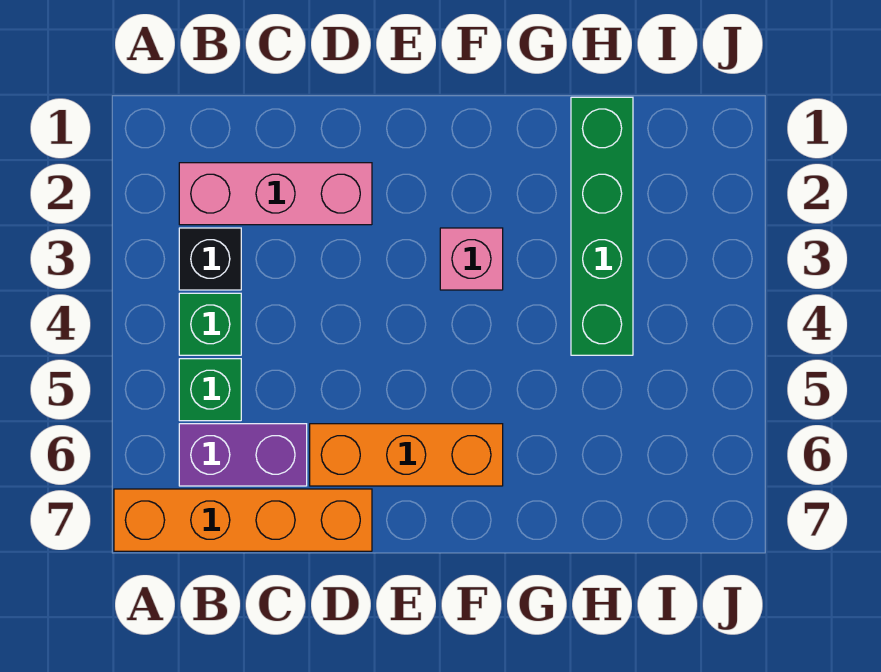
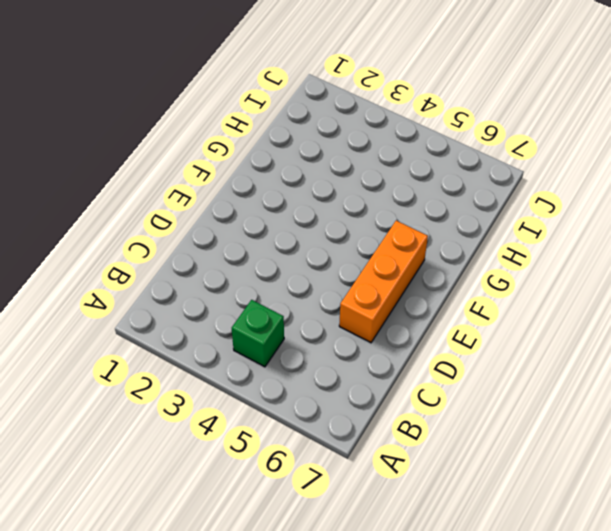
none -> orange 1x4 brick [114,489,372,551]
none -> pink 1x3 brick [179,163,372,225]

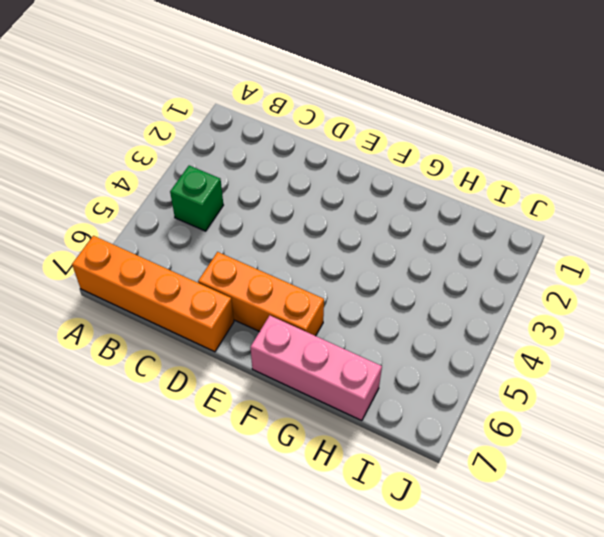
pink 1x3 brick [250,316,382,421] -> pink 1x3 brick moved to [179,163,372,225]
none -> black 1x1 brick [179,228,241,290]
none -> green 1x1 brick [179,359,241,421]

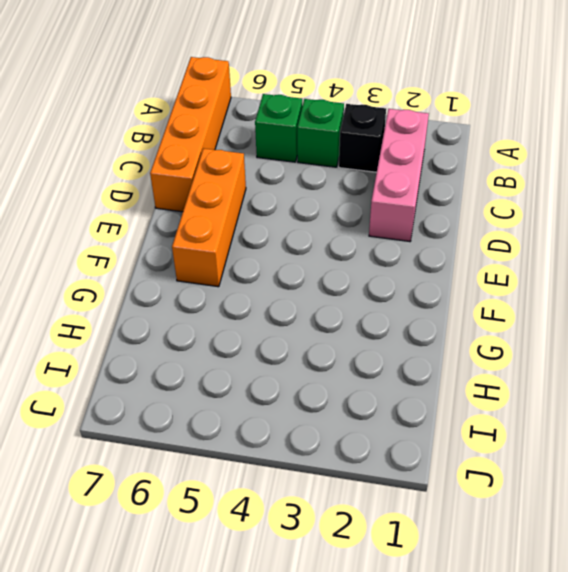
none -> purple 1x2 brick [179,424,307,486]
none -> pink 1x1 brick [440,228,503,290]

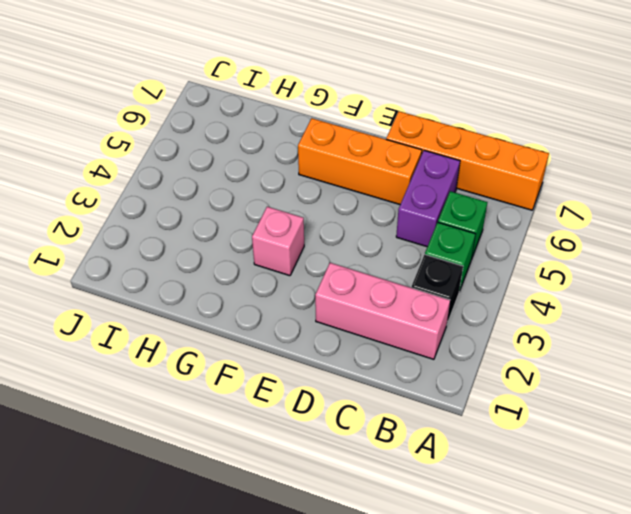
purple 1x2 brick [396,150,460,247] -> purple 1x2 brick turned to [179,424,307,486]
none -> green 1x4 brick [571,97,633,355]

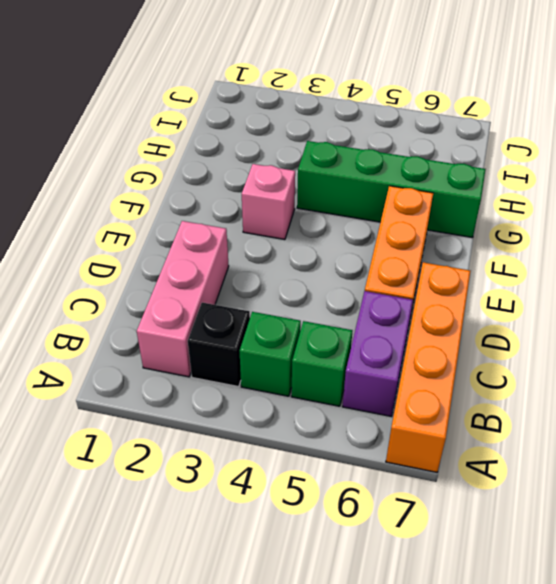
green 1x4 brick [297,141,486,237] -> green 1x4 brick moved to [571,97,633,355]

